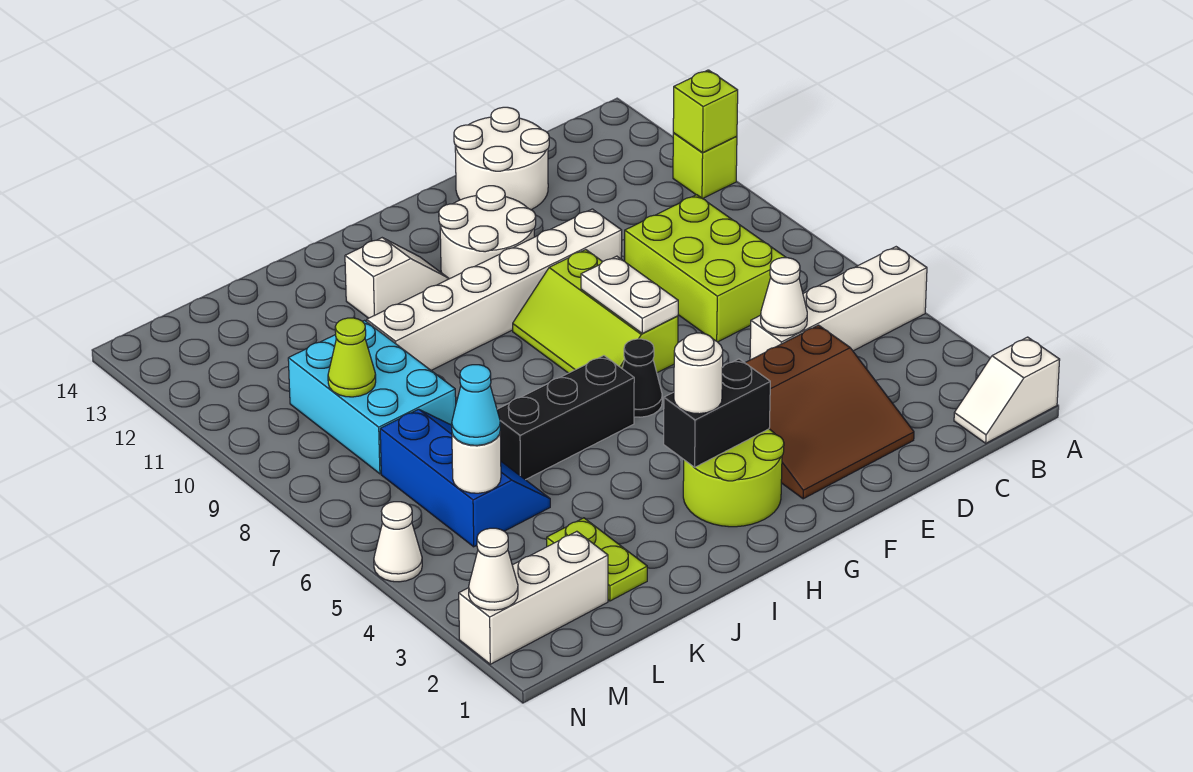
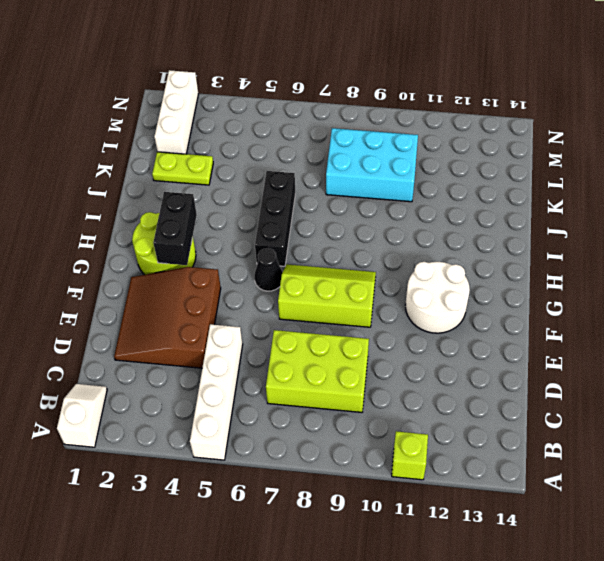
none -> white 2x2 round brick [454,107,549,210]
none -> white 1x6 brick [367,209,622,370]
none -> white 1x2 slope [345,238,449,318]

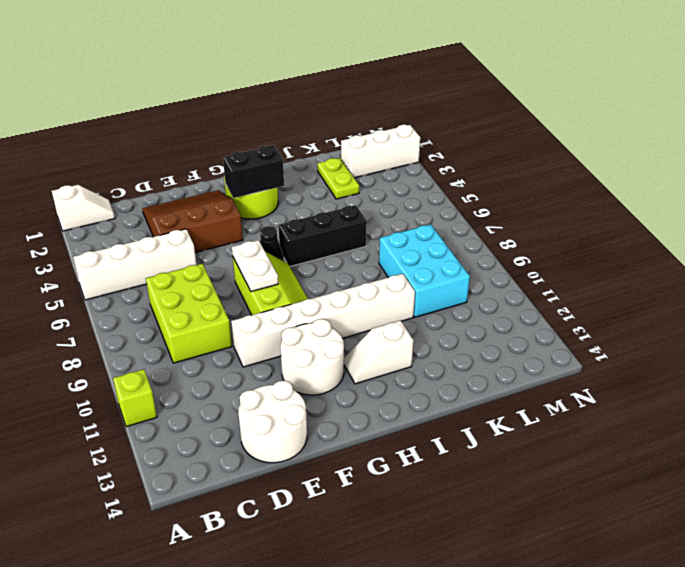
none -> blue 2x3 slope [380,409,550,547]
none -> white 1x1 cone [374,502,422,582]
none -> lime 1x1 brick [673,70,738,153]

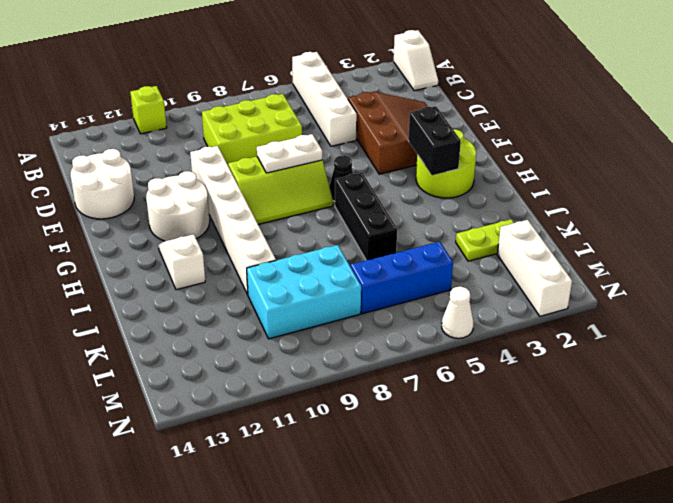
none -> lime 1x1 brick [673,70,738,153]
none -> white 1x1 cone [761,258,807,336]
none -> white 1x1 round brick [452,434,501,493]

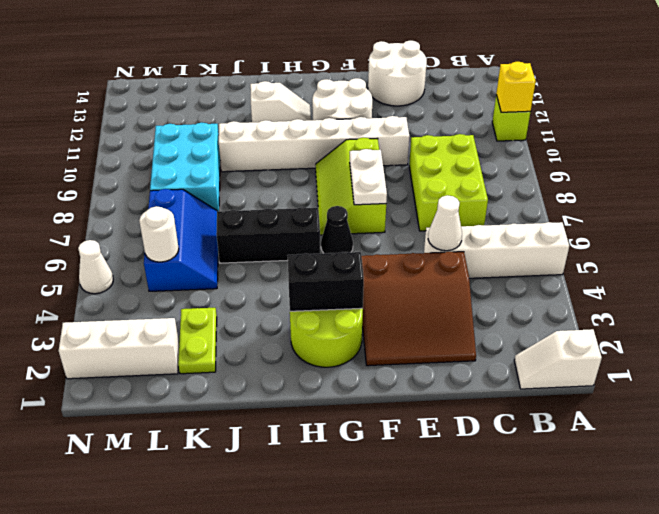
yellow 1x1 brick [496,62,536,112] -> lime 1x1 brick [673,70,738,153]
none -> lime 1x1 cone [328,318,376,397]
none -> white 1x1 cone [469,528,518,610]
none -> white 1x1 round brick [674,333,723,414]

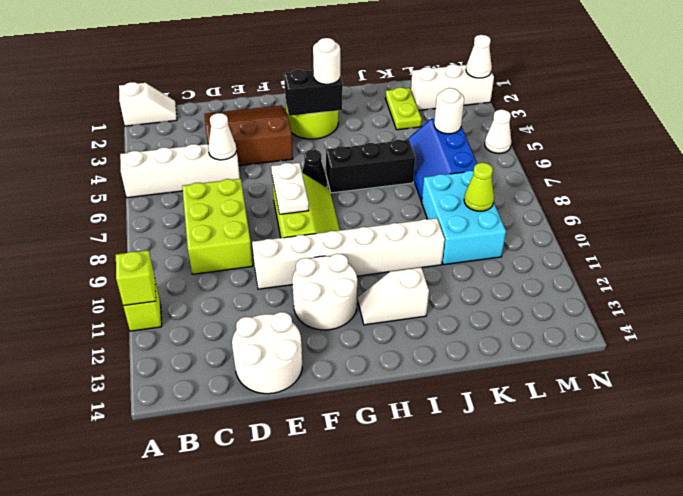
none -> cyan 1x1 cone [452,365,500,445]

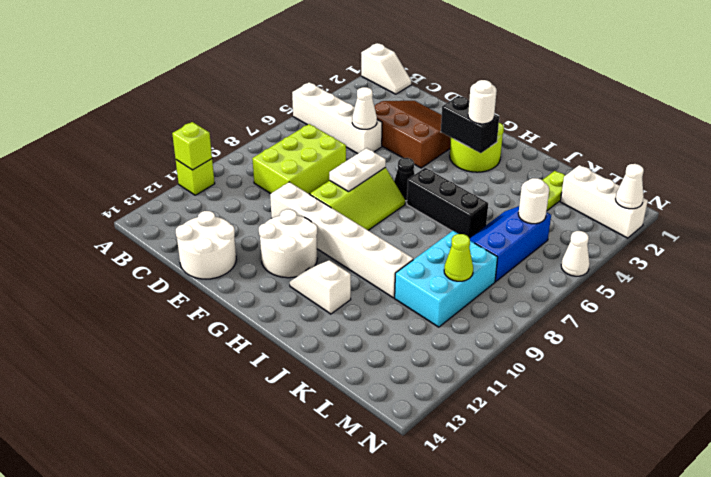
none -> cyan 1x1 cone [452,365,500,445]

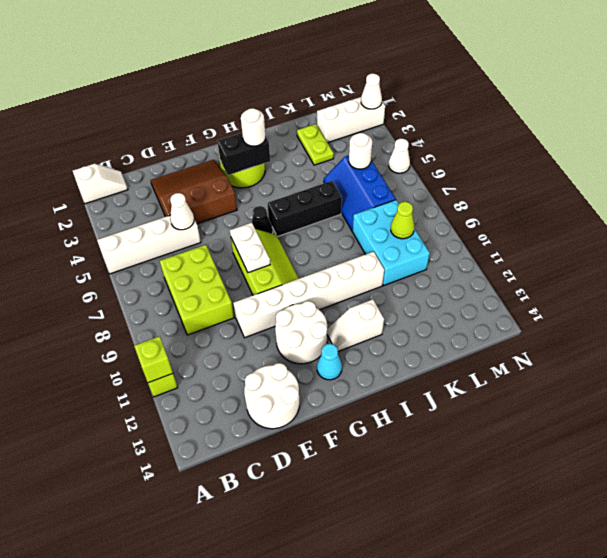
cyan 1x1 cone [317,344,342,380] -> cyan 1x1 cone moved to [452,365,500,445]

